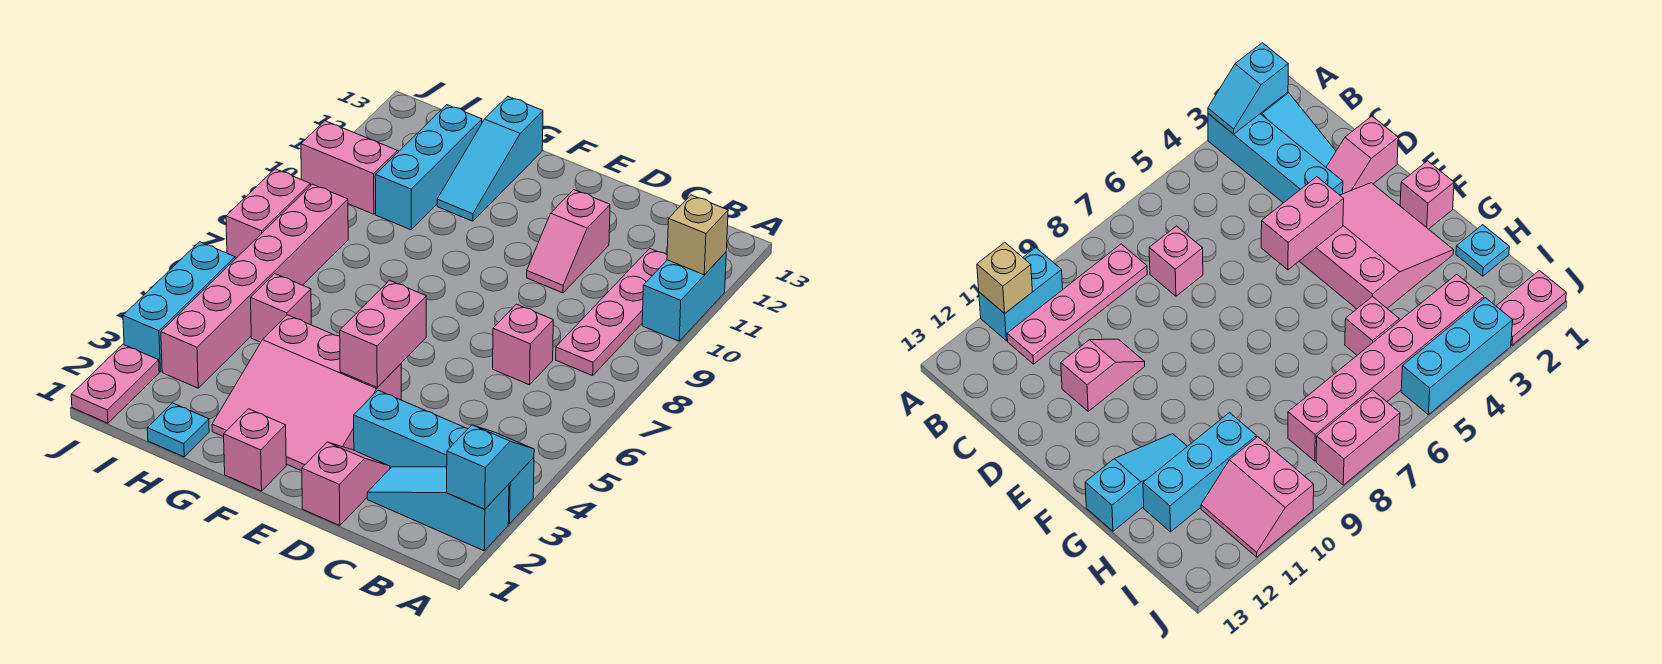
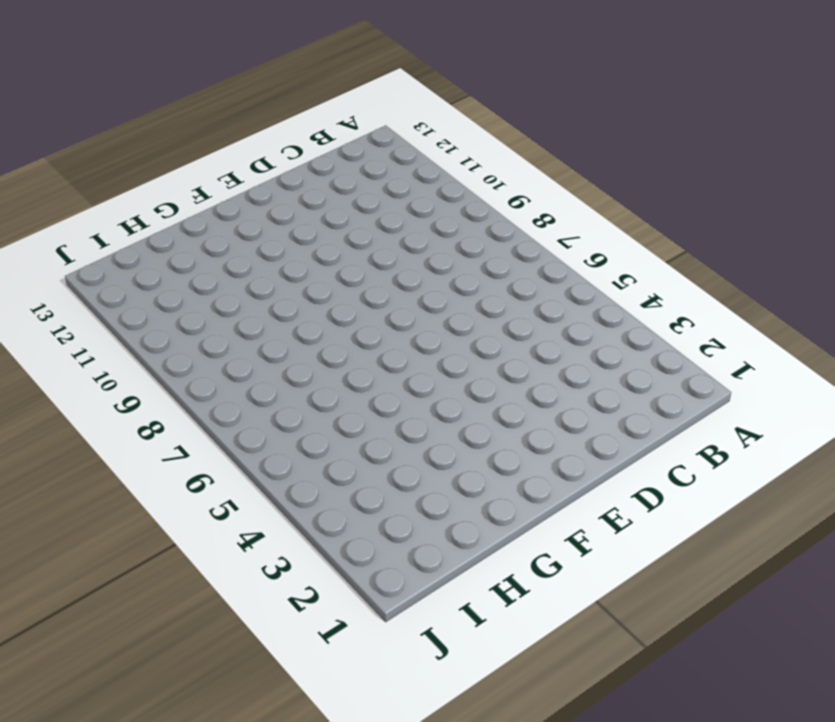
none -> cyan 1x3 slope [367,467,509,551]
none -> cyan 1x4 brick [354,390,534,524]
none -> cyan 1x2 brick [642,252,726,341]

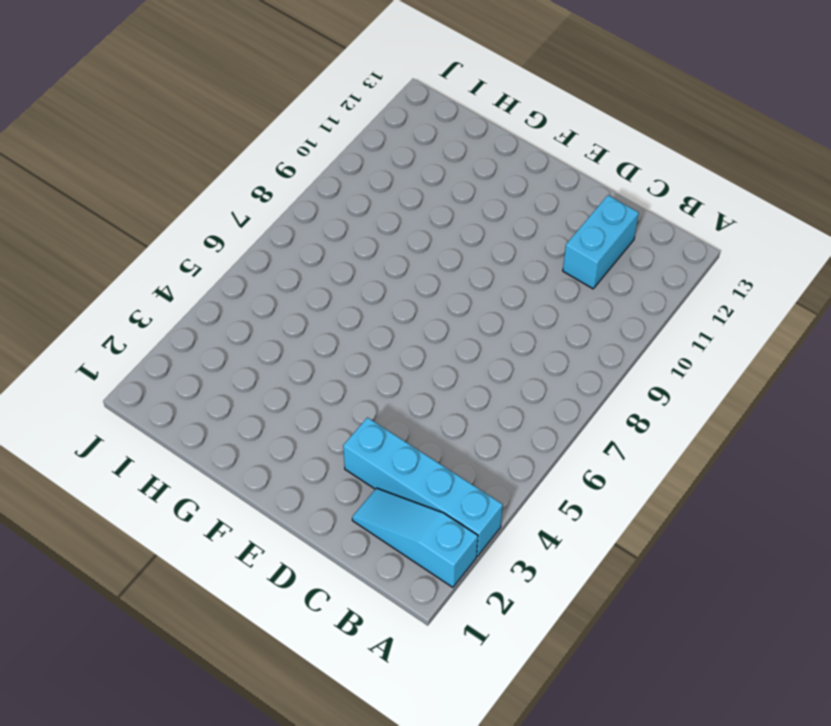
cyan 1x2 brick [563,195,639,289] -> cyan 1x2 brick moved to [642,252,726,341]
none -> pink 1x4 plate [556,249,667,376]
none -> pink 1x1 brick [493,304,553,385]
none -> pink 1x2 slope [302,442,390,526]

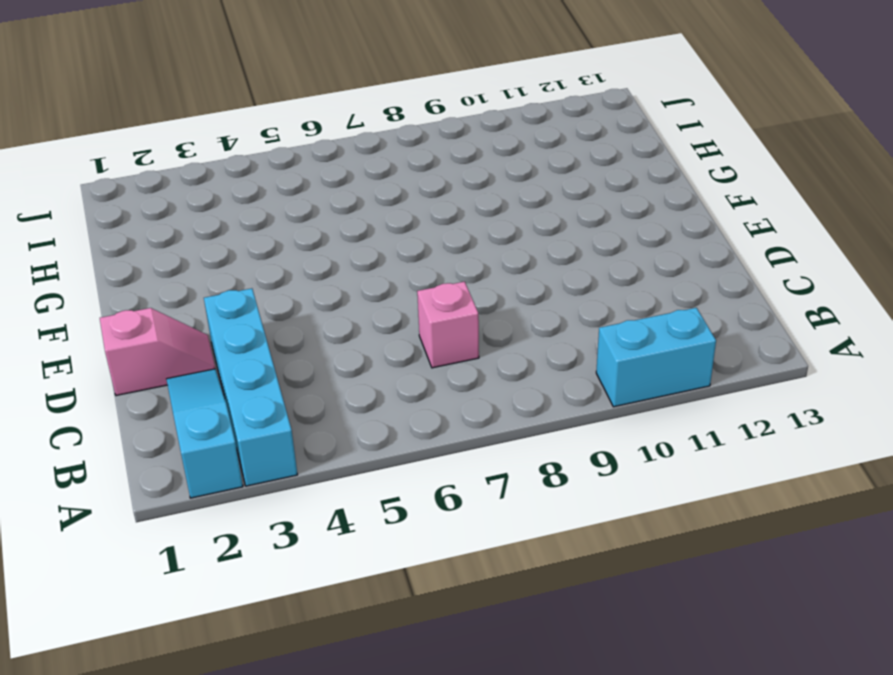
none -> pink 1x4 plate [556,249,667,376]
none -> pink 1x2 slope [527,190,610,293]
none -> pink 3x3 slope [212,315,401,471]

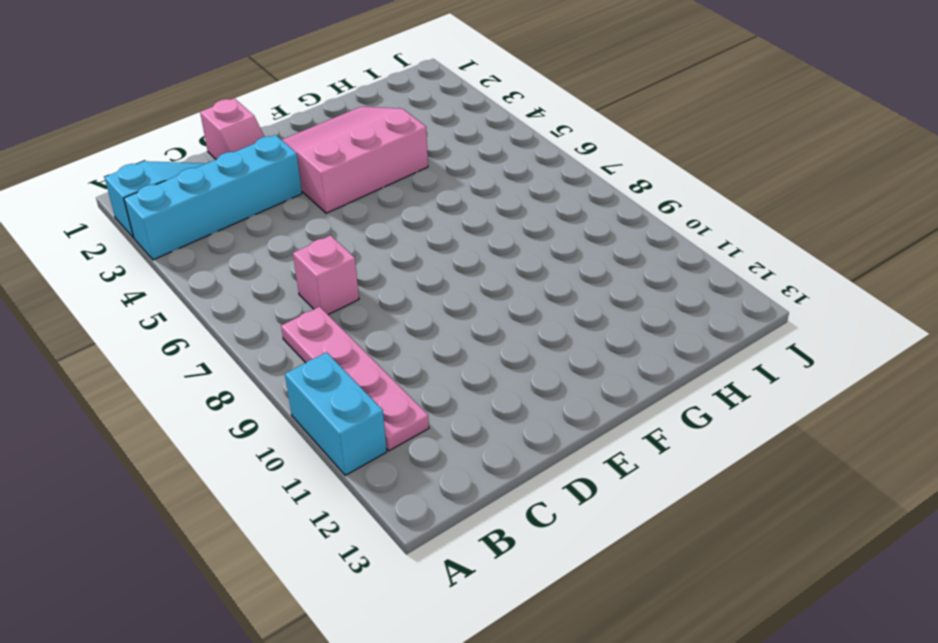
none -> pink 1x2 slope [527,190,610,293]
none -> pink 1x1 brick [224,409,286,491]
none -> cyan 1x3 slope [437,96,543,221]

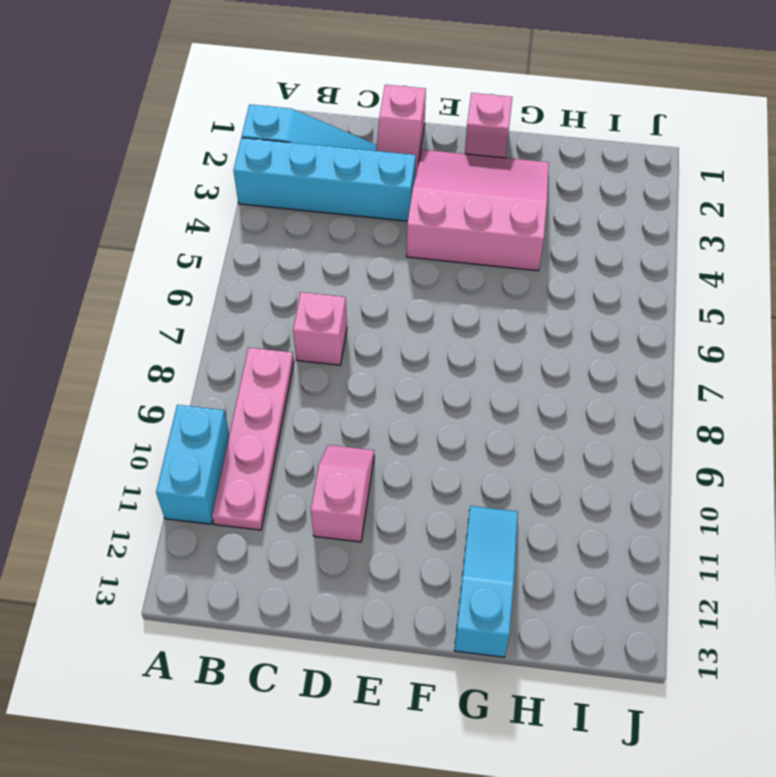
none -> cyan 1x1 plate [147,403,209,457]
none -> pink 1x1 brick [251,274,311,342]
none -> cyan 1x3 brick [375,105,482,230]

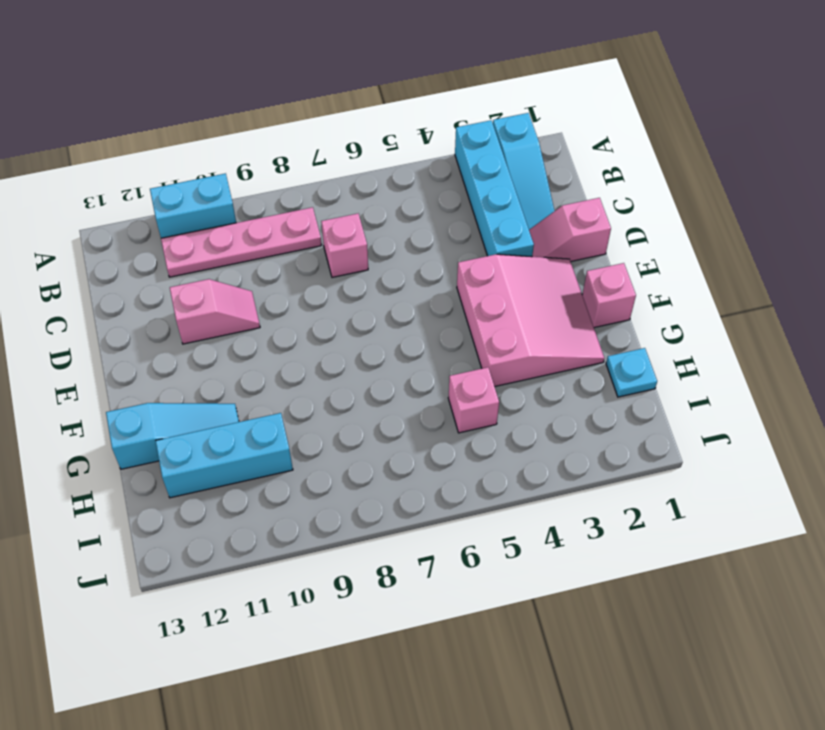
none -> pink 1x6 brick [161,184,348,388]
none -> pink 2x2 slope [301,121,399,214]
none -> pink 1x2 plate [71,344,159,423]

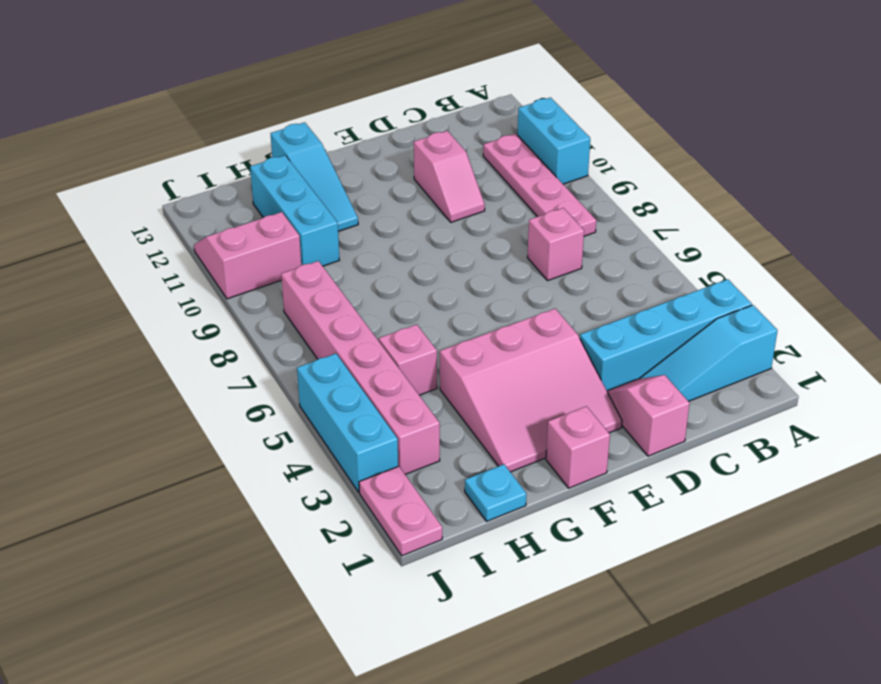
none -> pink 1x2 brick [226,169,311,259]
none -> cyan 1x2 slope [447,425,534,509]
none -> tan 1x1 brick [667,195,728,275]

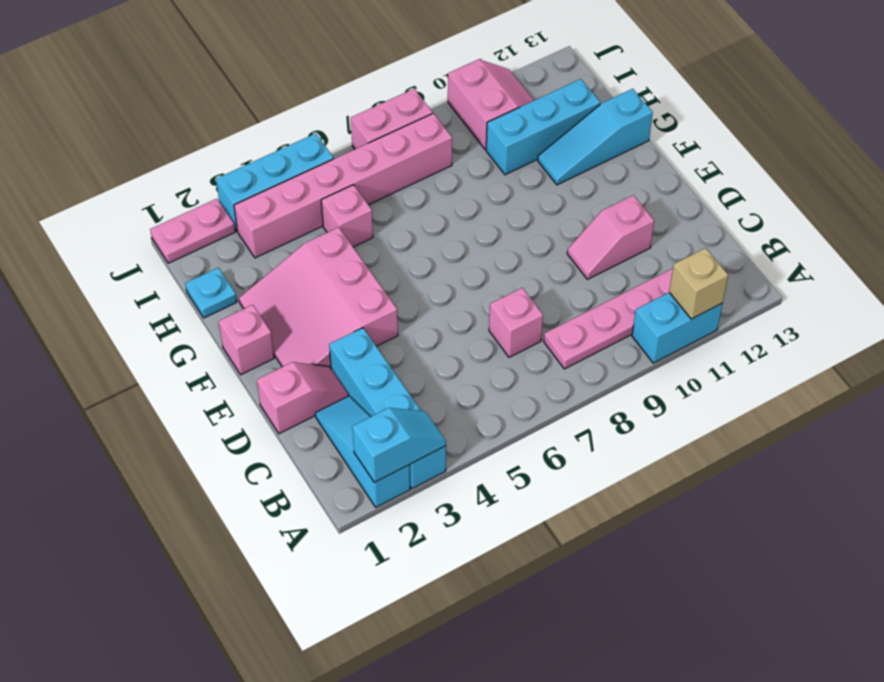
none -> pink 1x2 brick [340,280,426,387]

